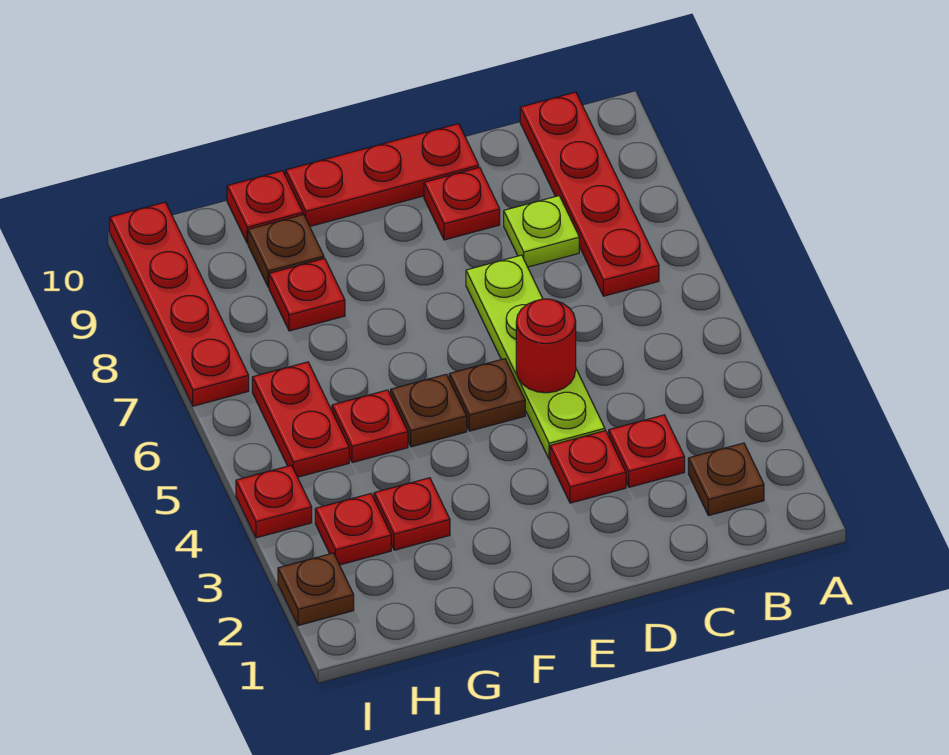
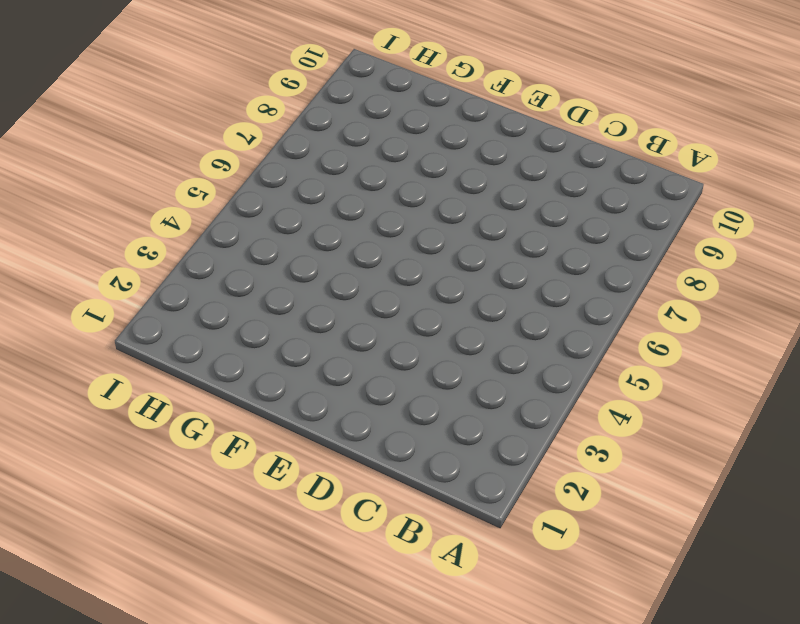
none -> brown 1x1 plate [688,443,764,516]
none -> red 1x4 plate [520,92,659,296]
none -> red 1x1 plate [609,415,685,487]

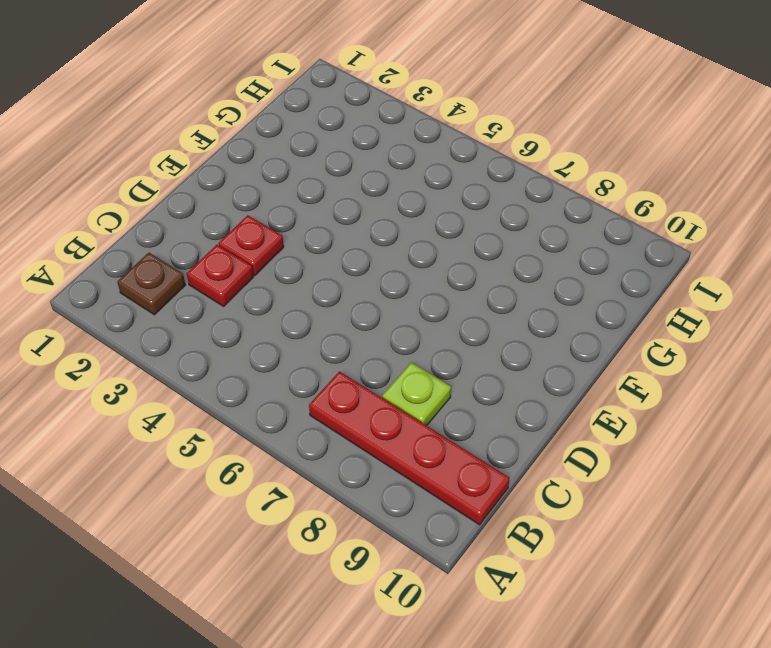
none -> lime 1x4 plate [466,255,605,459]
none -> red 1x1 plate [424,167,500,240]
none -> red 1x3 plate [286,124,479,226]

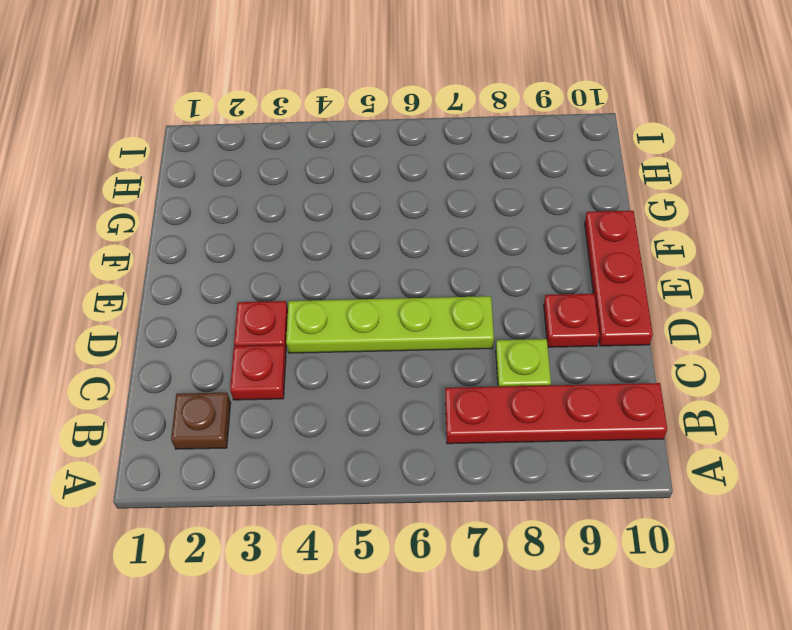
none -> brown 1x1 plate [449,359,525,431]
none -> brown 1x1 plate [391,374,467,447]
none -> red 1x1 plate [374,478,450,550]

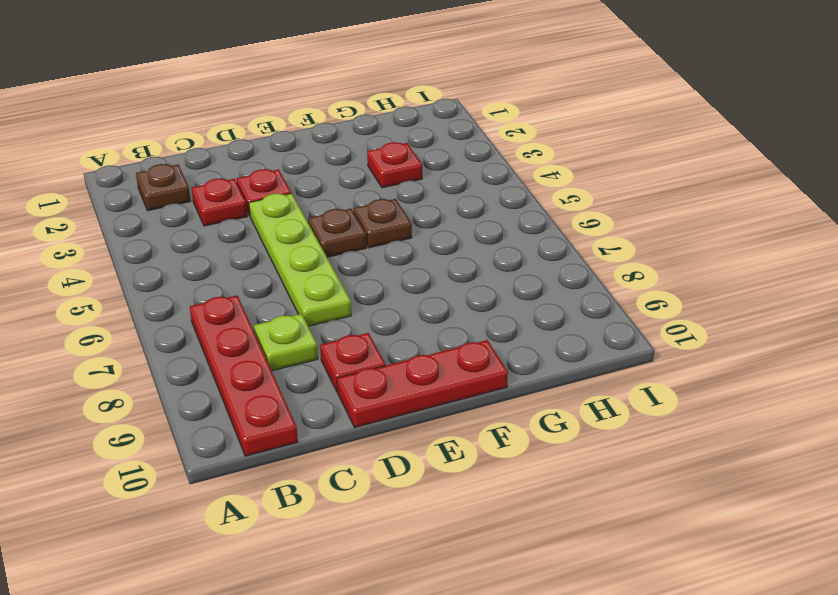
none -> red 1x1 plate [332,390,408,463]
none -> red 1x1 plate [269,258,345,331]
none -> brown 1x1 plate [248,215,324,287]

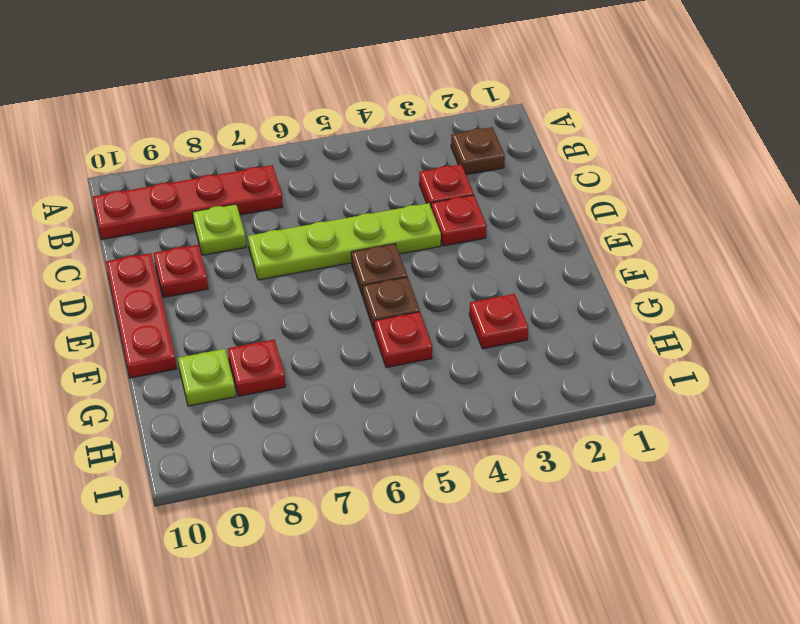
lime 1x1 plate [178,349,236,406] -> brown 1x1 plate [248,215,324,287]
none -> red 1x1 plate [227,171,303,243]
none -> red 1x1 plate [315,494,391,565]
none -> red 1x2 plate [252,362,349,477]

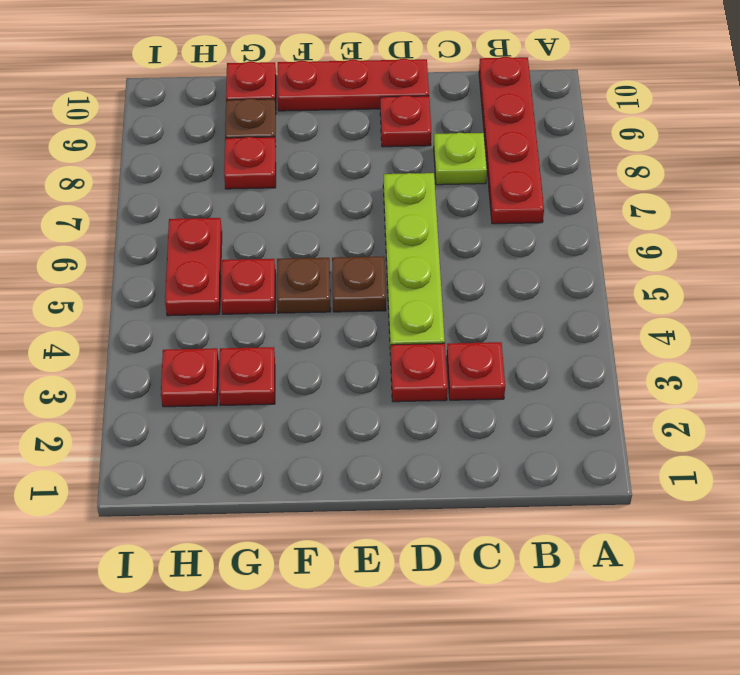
none -> brown 1x1 plate [688,443,764,516]
none -> brown 1x1 plate [278,553,354,626]
none -> red 1x1 plate [236,465,312,538]

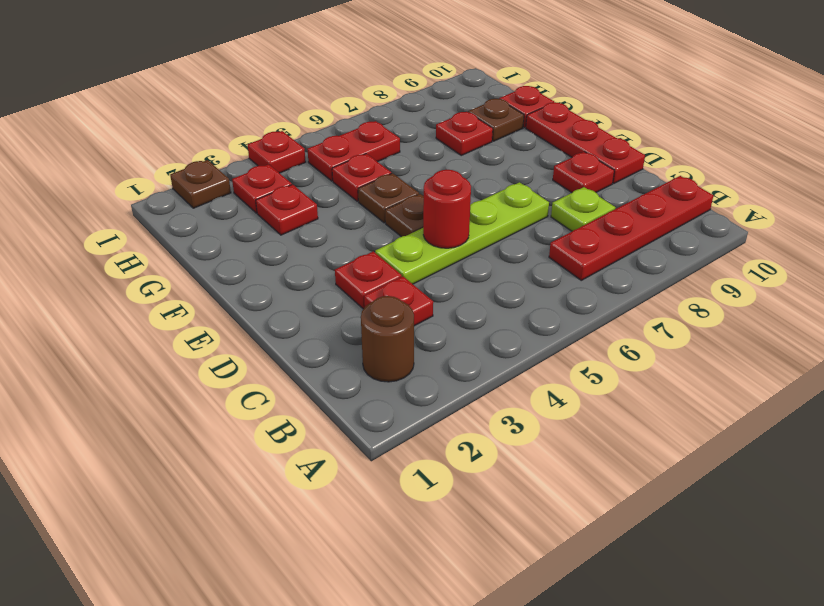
brown 1x1 round brick [361,296,414,382] -> brown 1x1 plate [688,443,764,516]
none -> red 1x4 plate [110,202,249,406]

